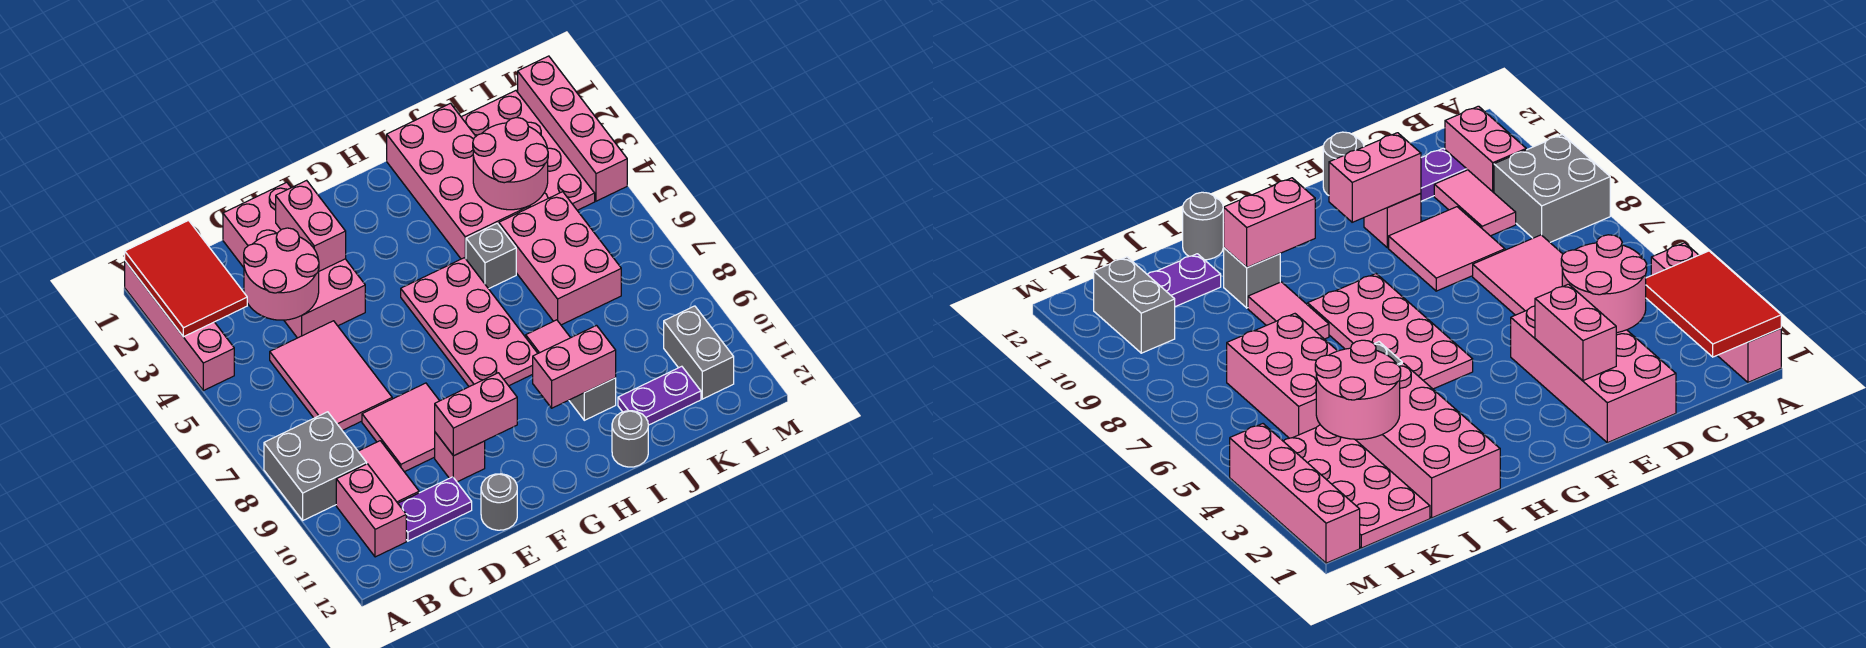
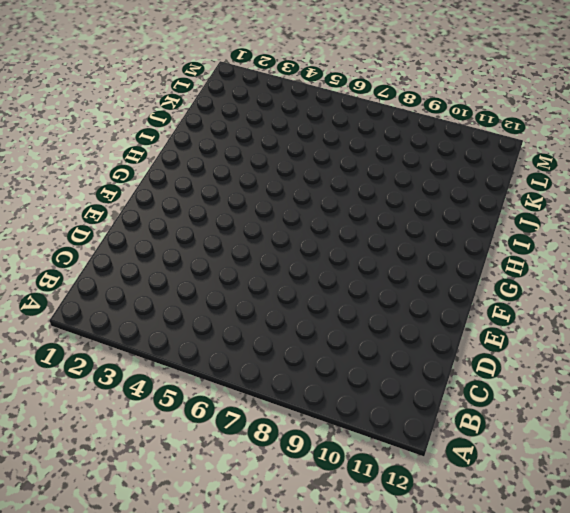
none -> pink 1x4 brick [125,261,234,391]
none -> grey 2x2 brick [264,412,367,520]
none -> pink 1x2 brick [336,464,406,557]

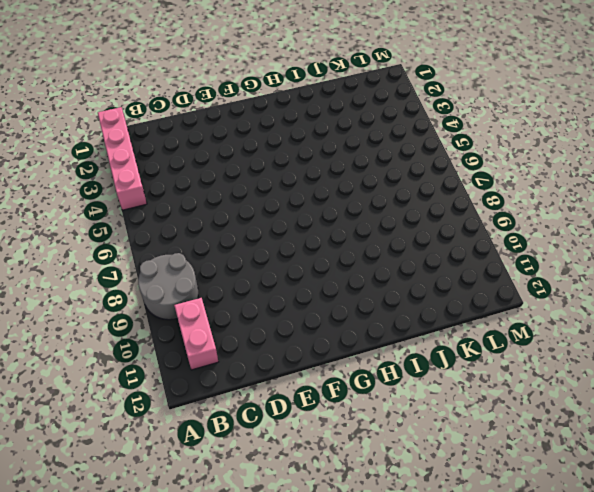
grey 2x2 round brick [138,253,198,320] -> grey 2x2 brick [264,412,367,520]
none -> pink 2x3 tile [270,321,392,430]
none -> pink 1x2 tile [358,441,419,503]
none -> purple 1x2 plate [398,477,472,541]

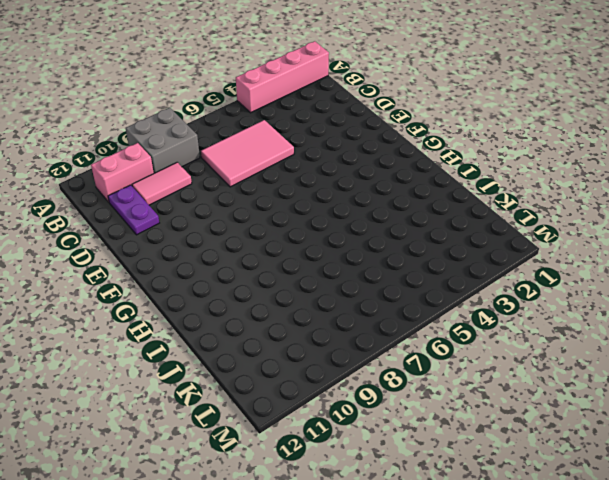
none -> pink 2x4 brick [223,182,365,338]
none -> pink 2x2 tile [362,383,439,472]
none -> pink 1x1 brick [435,432,485,482]

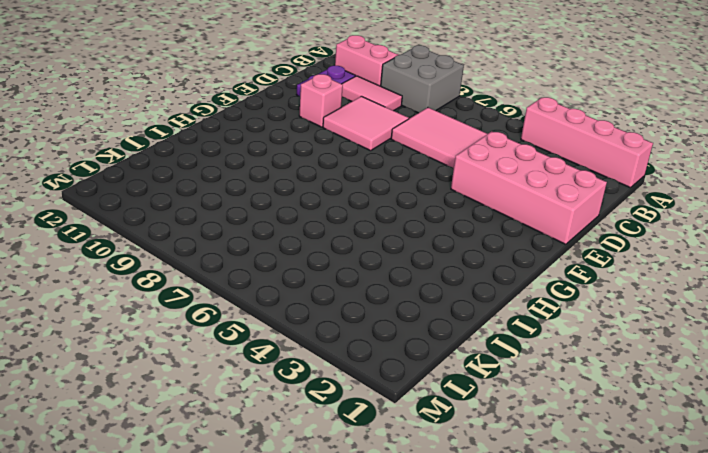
none -> grey 1x1 round brick [481,474,517,530]
none -> pink 2x4 plate [401,258,538,387]
none -> pink 2x4 brick [387,103,529,259]

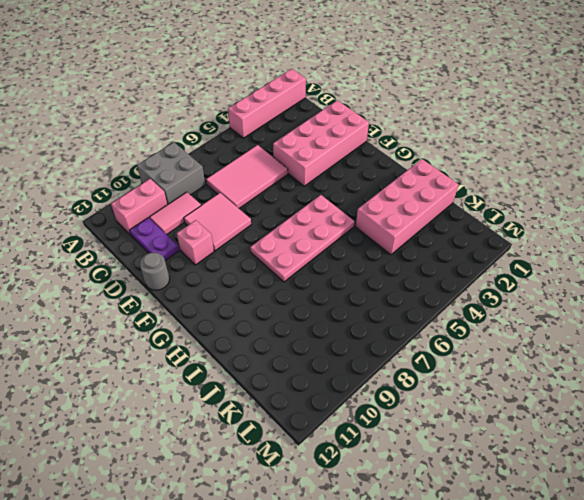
none -> grey 1x1 brick [466,223,516,289]
none -> pink 1x2 tile [526,320,570,353]
none -> grey 1x1 brick [569,378,616,420]

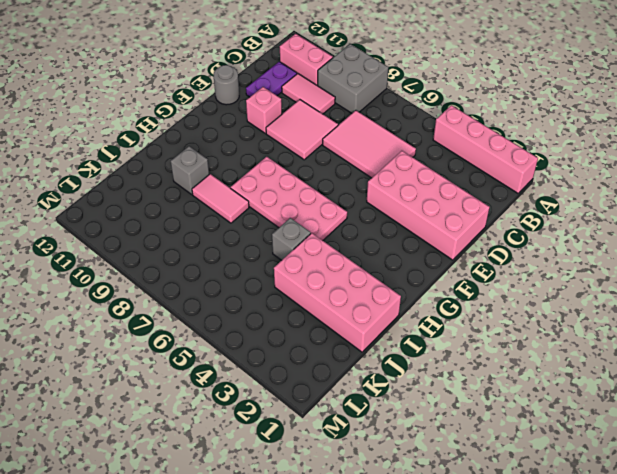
none -> grey 1x1 round brick [612,411,648,467]
none -> pink 2x3 brick [499,192,621,325]
none -> purple 1x2 plate [618,366,701,425]

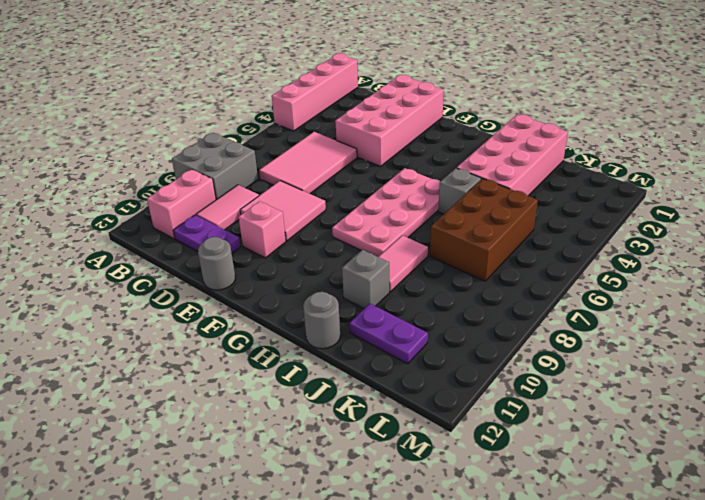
brown 2x3 brick [430,179,538,281] -> pink 2x3 brick [499,192,621,325]
none -> pink 2x4 plate [461,91,595,210]
none -> grey 1x2 brick [664,306,734,399]
none -> pink 1x4 brick [518,56,627,201]

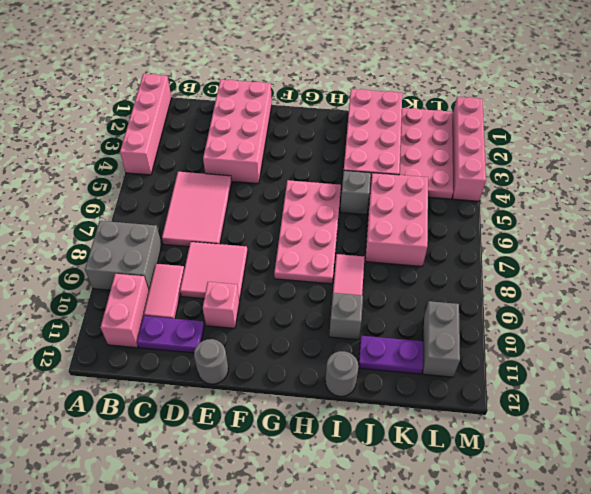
none -> red 2x3 tile [125,220,247,337]
none -> pink 2x2 round brick [244,228,319,320]
none -> pink 1x2 brick [276,180,346,271]

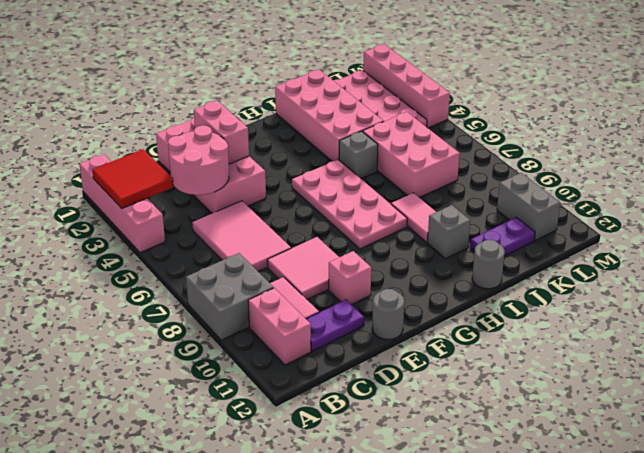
red 2x2 tile [92,149,173,208] -> red 2x3 tile [125,220,247,337]
none -> pink 1x2 brick [435,373,517,456]
none -> pink 1x2 brick [533,326,616,408]
none -> pink 2x2 round brick [473,118,548,210]

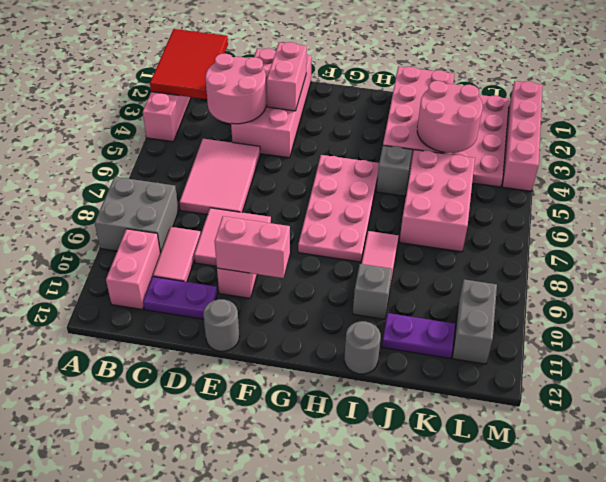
none -> pink 1x2 brick [533,326,616,408]

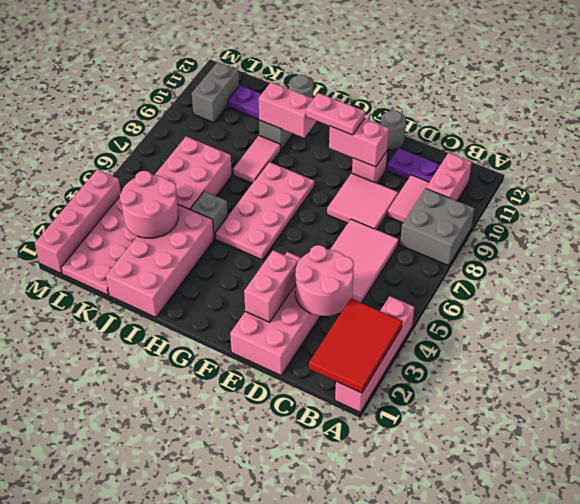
pink 1x2 plate [306,93,365,135] -> none

